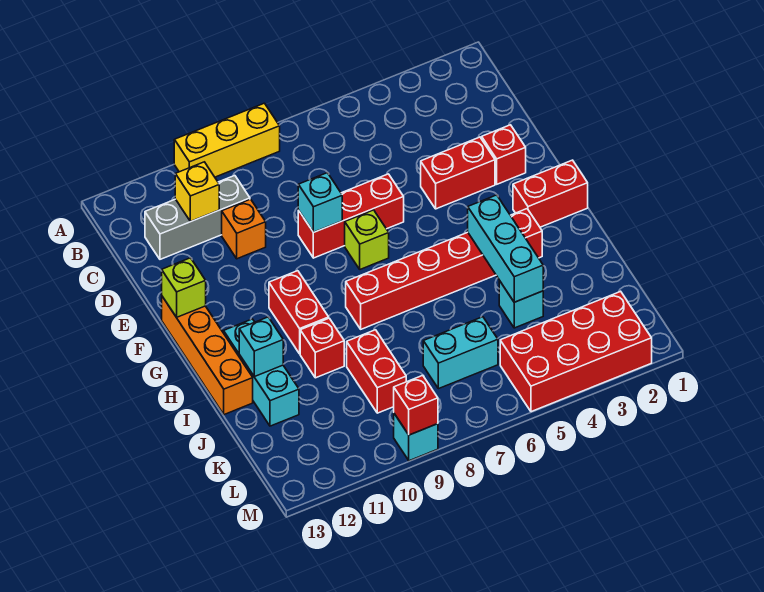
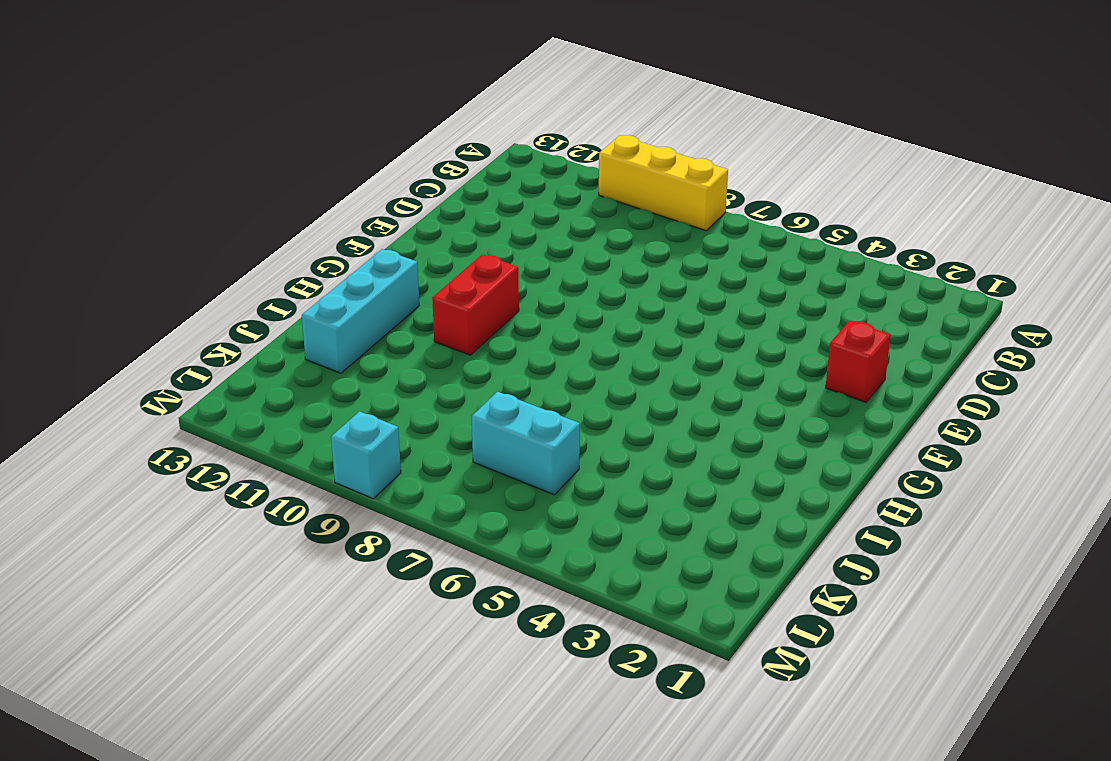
none -> grey 1x3 brick [145,176,250,259]
none -> orange 1x1 brick [222,199,266,259]
none -> red 1x2 brick [421,137,495,209]

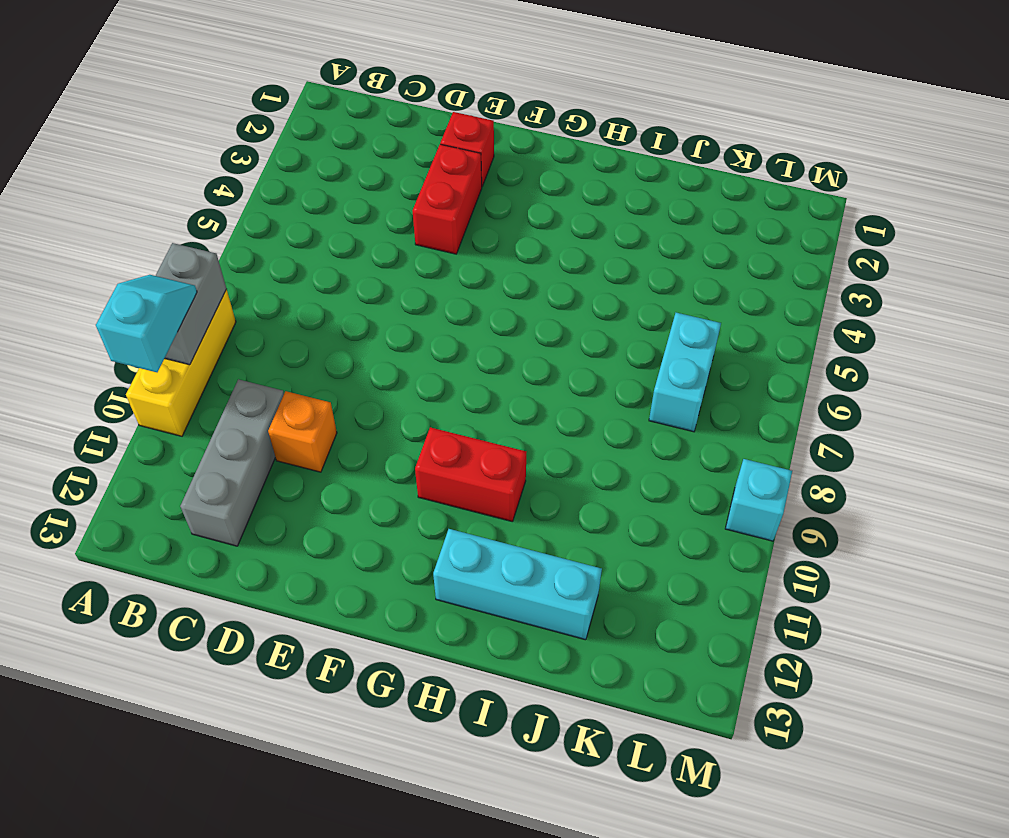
grey 1x2 brick [156,243,226,365] -> none
cyan 1x2 slope [96,275,197,372] -> none
none -> red 1x3 brick [298,174,404,258]
none -> lime 1x1 brick [345,210,389,269]
none -> orange 1x4 brick [162,297,253,415]

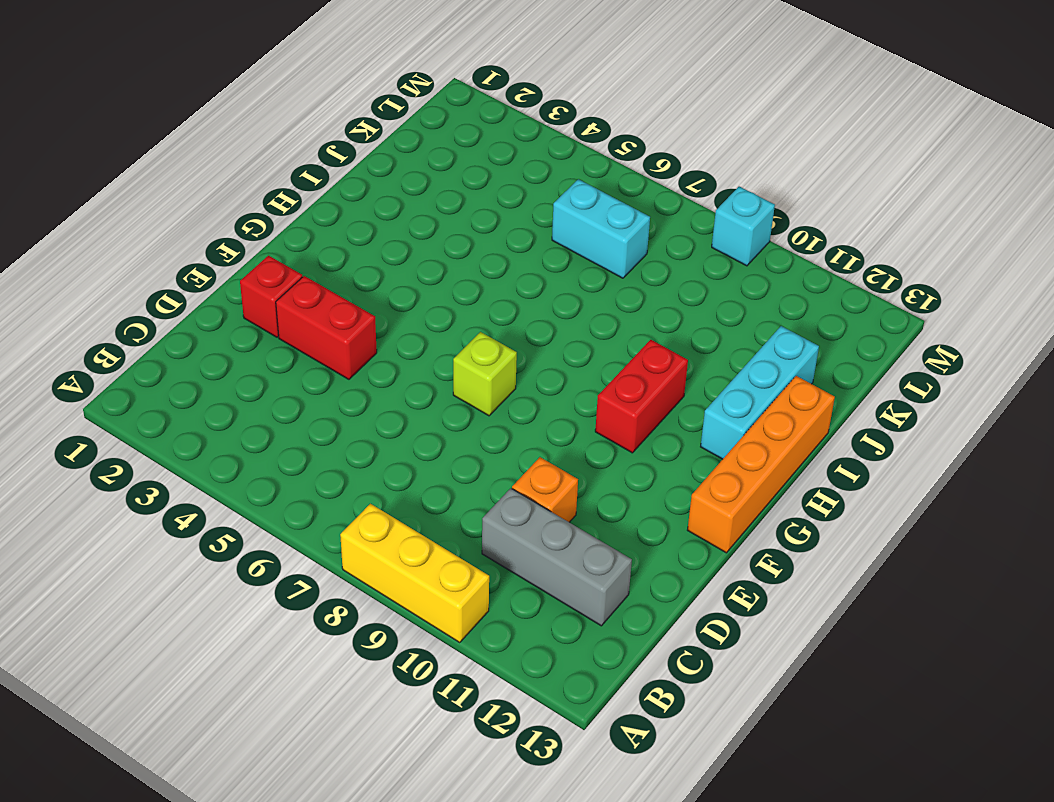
none -> red 1x3 brick [298,174,404,258]
none -> red 1x2 brick [513,160,588,227]
none -> red 1x6 brick [346,209,542,329]

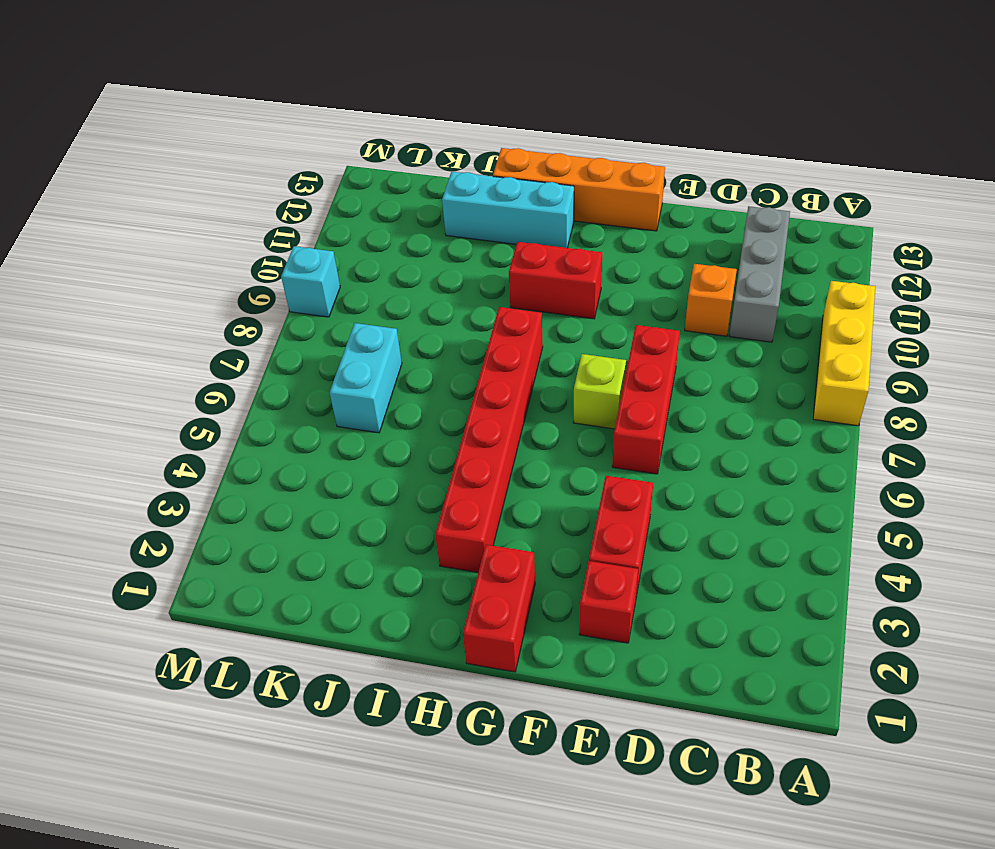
none -> red 1x1 brick [300,318,344,378]
none -> cyan 1x1 brick [499,281,543,328]
none -> red 1x2 brick [347,330,406,413]

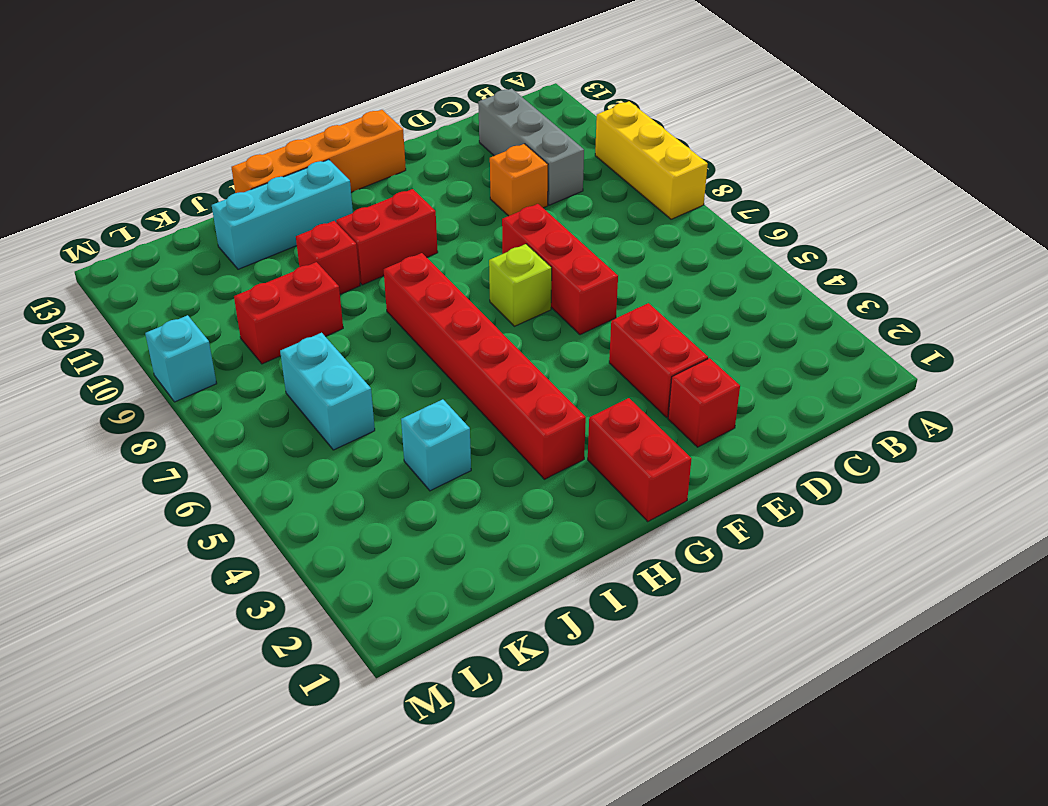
none -> red 2x4 brick [500,291,652,412]
none -> yellow 1x1 brick [175,162,219,221]
none -> cyan 1x1 brick [298,173,342,232]

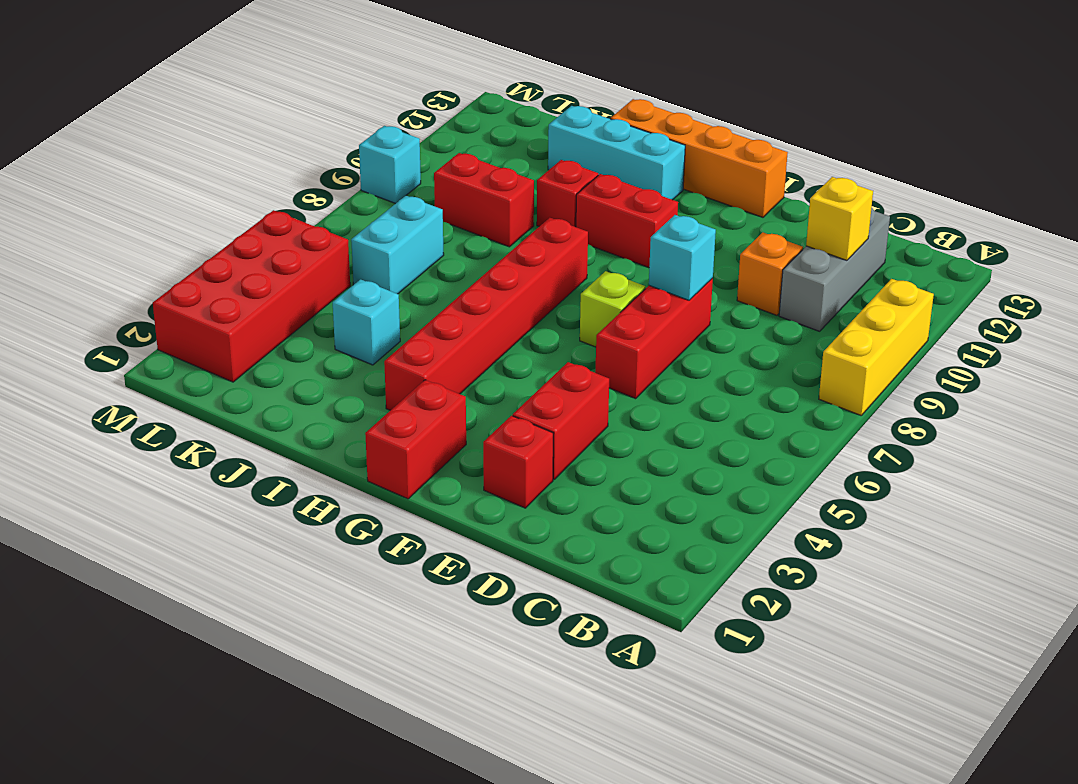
none -> lime 1x1 brick [162,258,206,317]
none -> cyan 1x3 brick [468,195,543,302]
none -> cyan 1x1 brick [239,317,283,377]

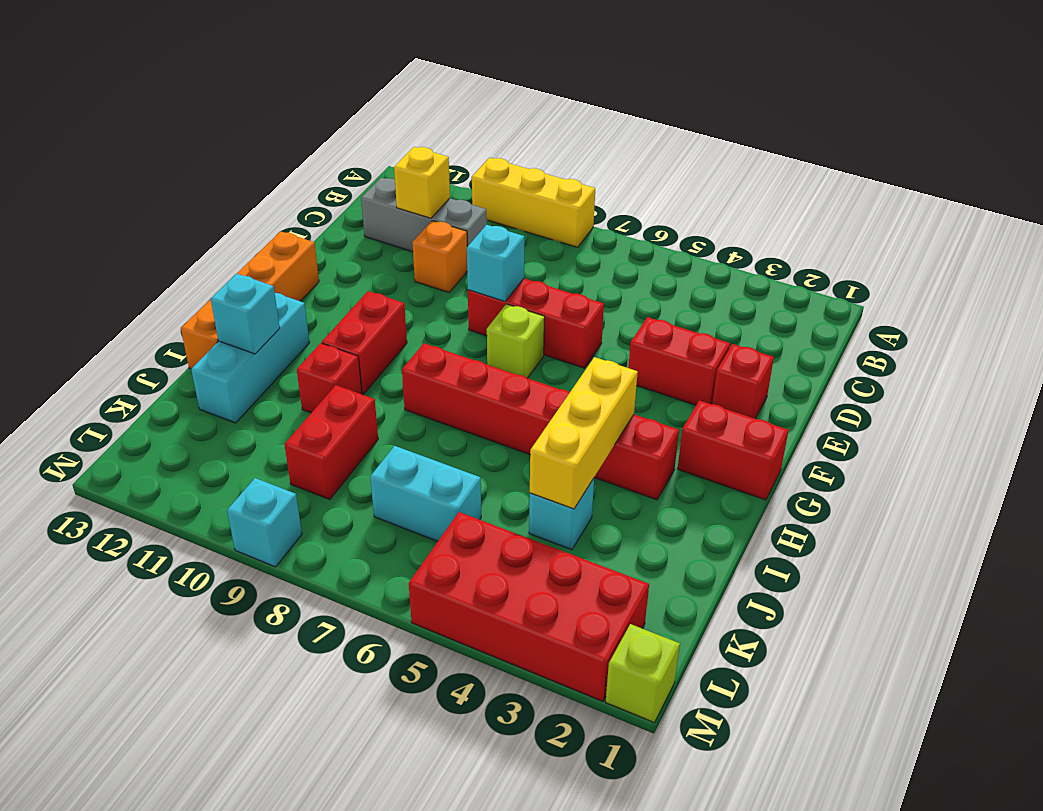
yellow 1x3 brick [530,357,638,509] -> cyan 1x3 brick [468,195,543,302]
lime 1x1 brick [606,624,680,722] -> lime 1x1 brick moved to [162,258,206,317]
none -> red 1x1 brick [394,375,438,435]

